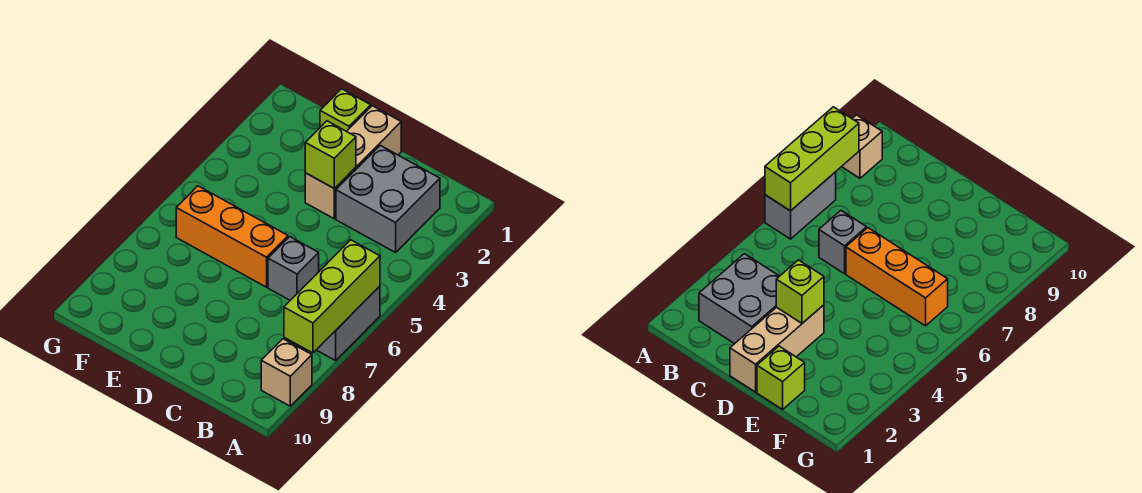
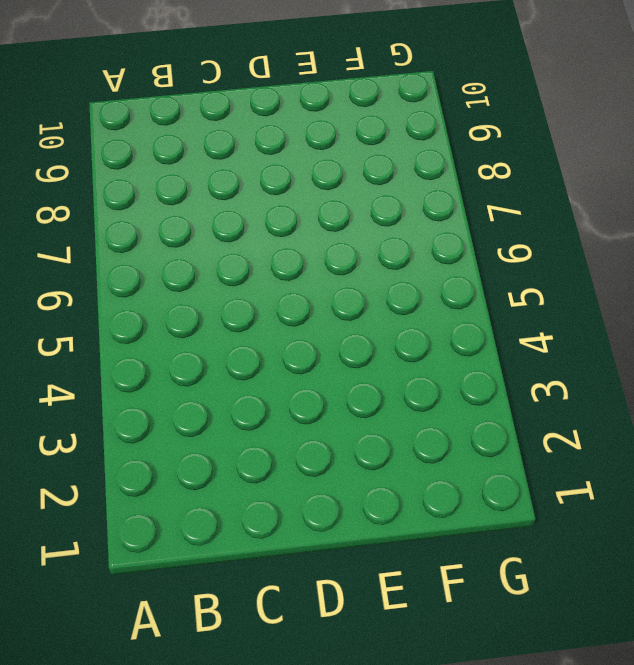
none -> grey 1x2 brick [317,286,380,361]
none -> tan 1x1 brick [261,339,312,406]

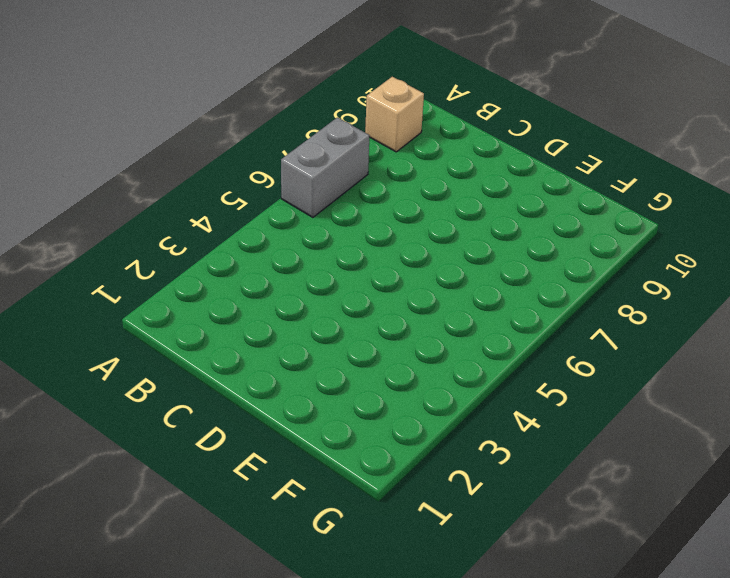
none -> grey 2x2 brick [336,145,440,253]
none -> grey 1x1 brick [268,237,319,300]

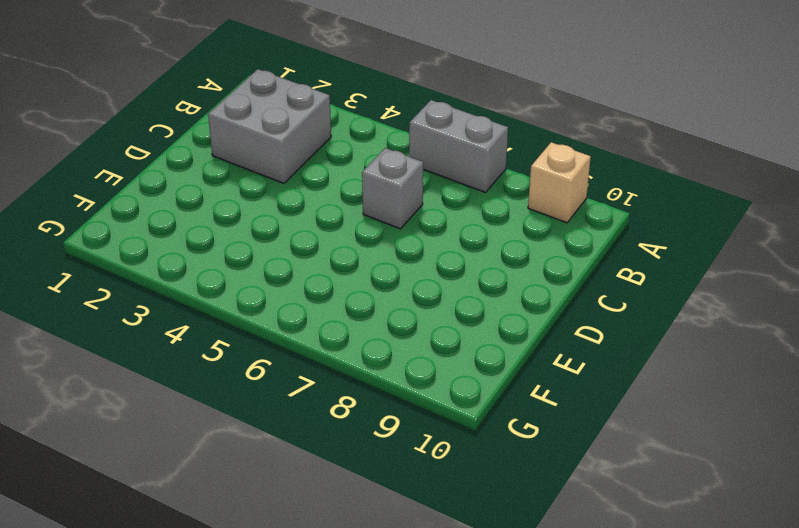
none -> tan 1x3 brick [305,106,401,219]
none -> orange 1x3 brick [176,186,288,287]

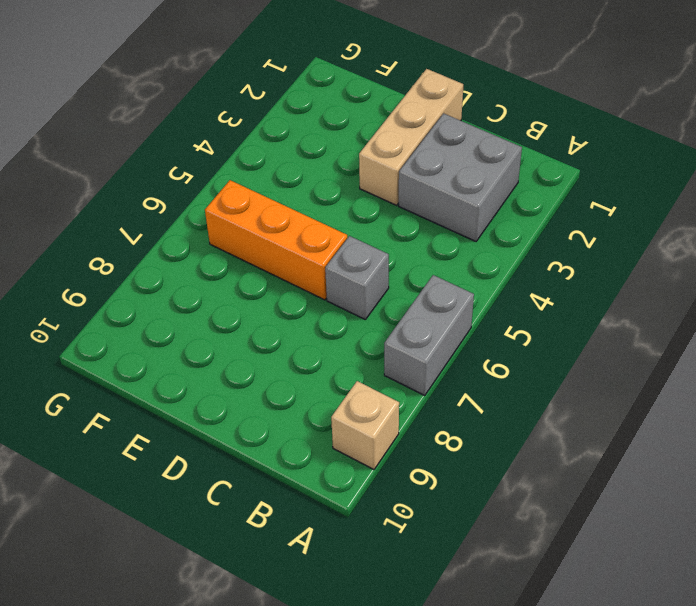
none -> lime 1x1 brick [320,89,371,131]
none -> lime 1x3 brick [284,240,380,353]

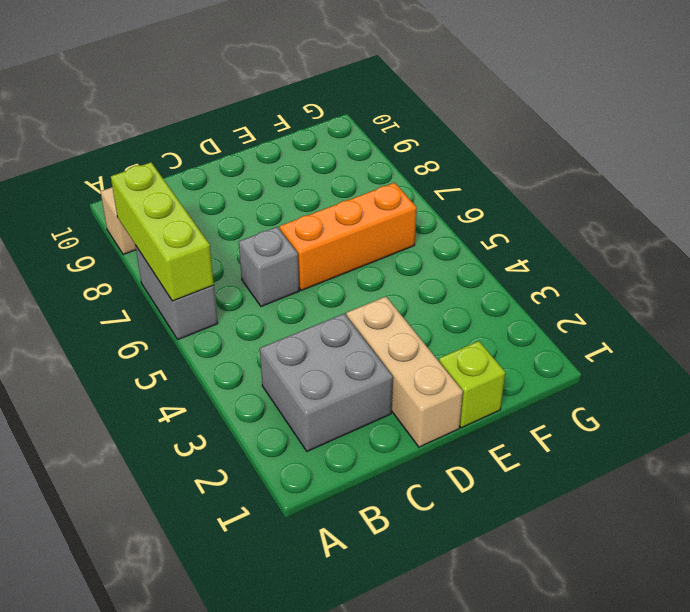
none -> lime 1x1 brick [305,121,356,189]

